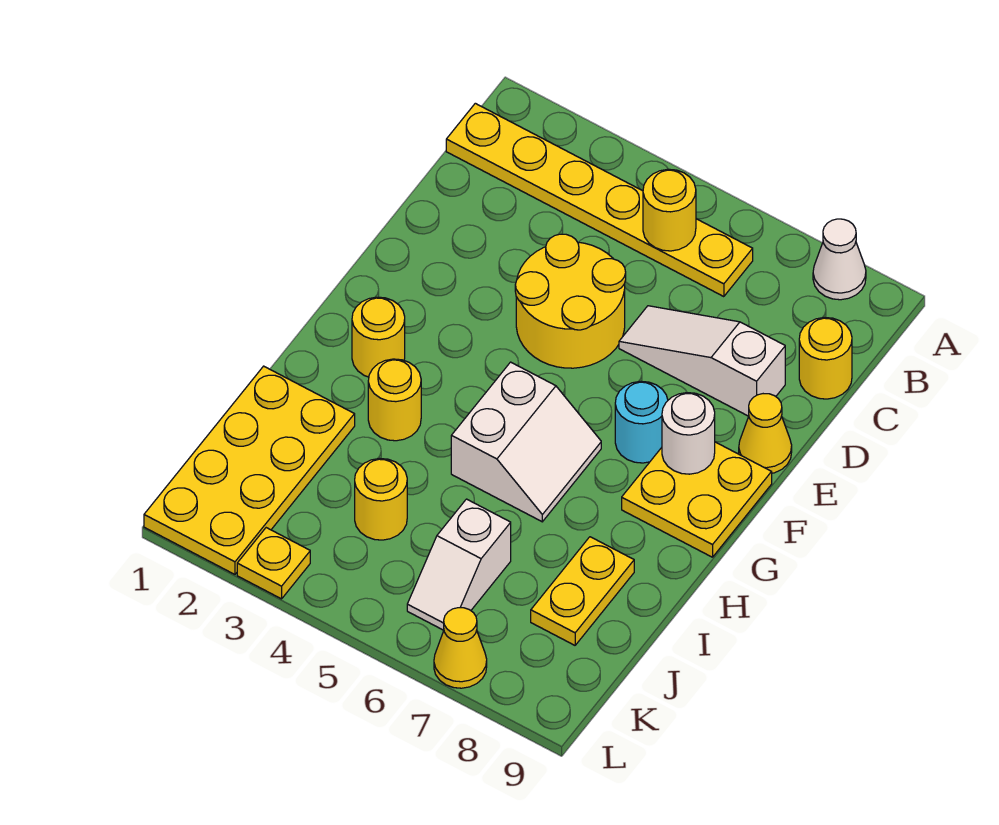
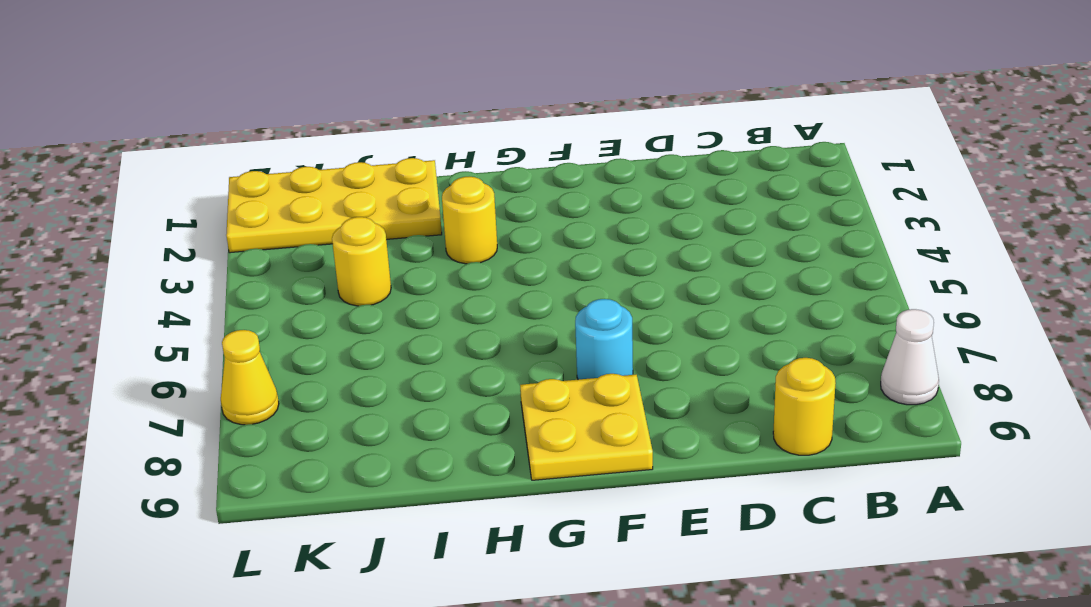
none -> yellow 1x6 plate [446,103,753,297]
none -> yellow 2x2 round brick [515,234,626,368]
none -> white 1x3 slope [619,306,785,416]

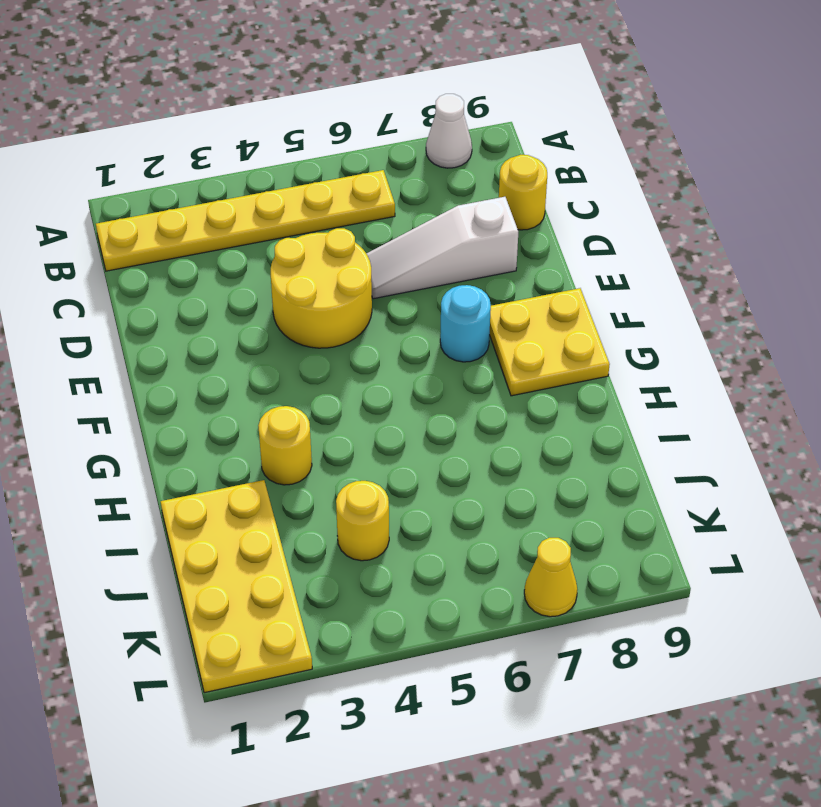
none -> yellow 1x1 cone [739,394,792,473]
none -> yellow 1x1 round brick [352,297,405,377]
none -> white 2x2 slope [451,362,601,522]

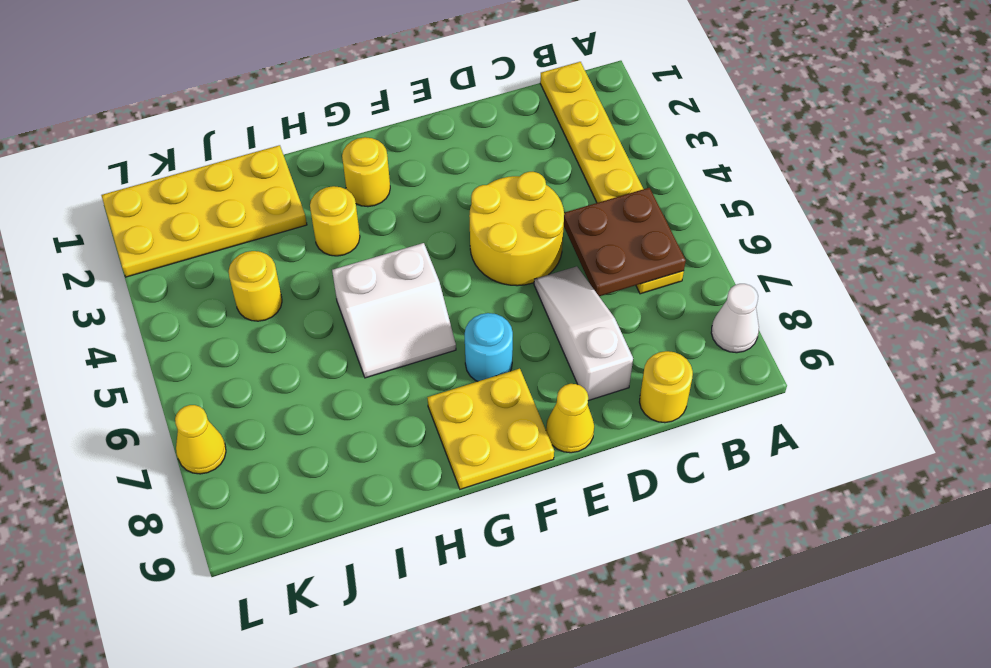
brown 2x2 plate [564,188,686,296] -> yellow 1x1 round brick [643,169,696,251]
none -> yellow 1x2 plate [531,537,634,645]
none -> white 1x2 slope [407,499,511,630]
none -> yellow 1x1 plate [237,528,310,599]

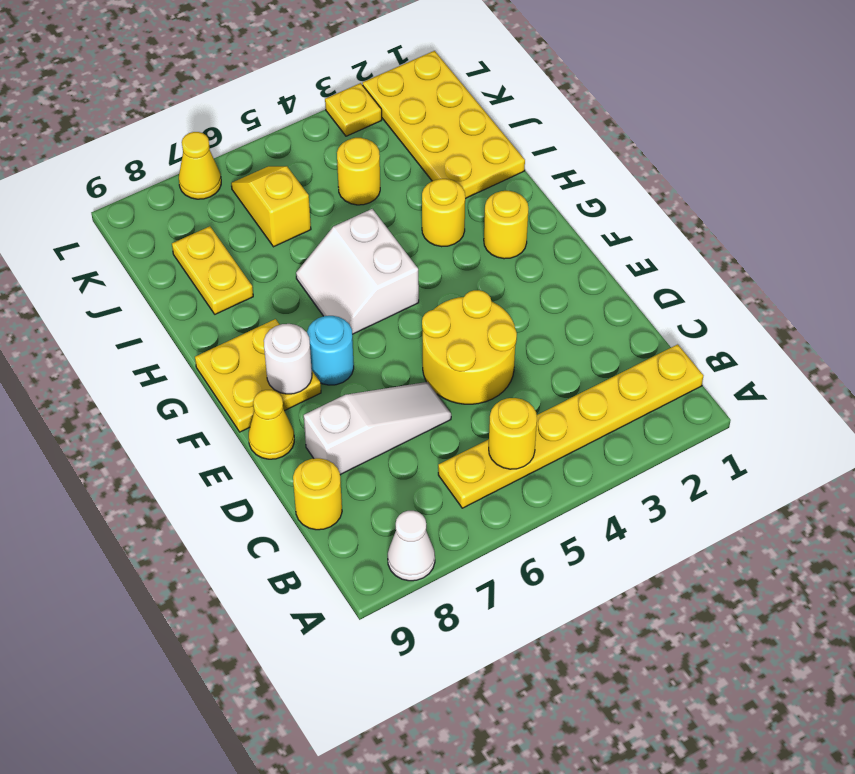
yellow 1x2 slope [231,166,311,247] -> white 1x2 slope [407,499,511,630]

